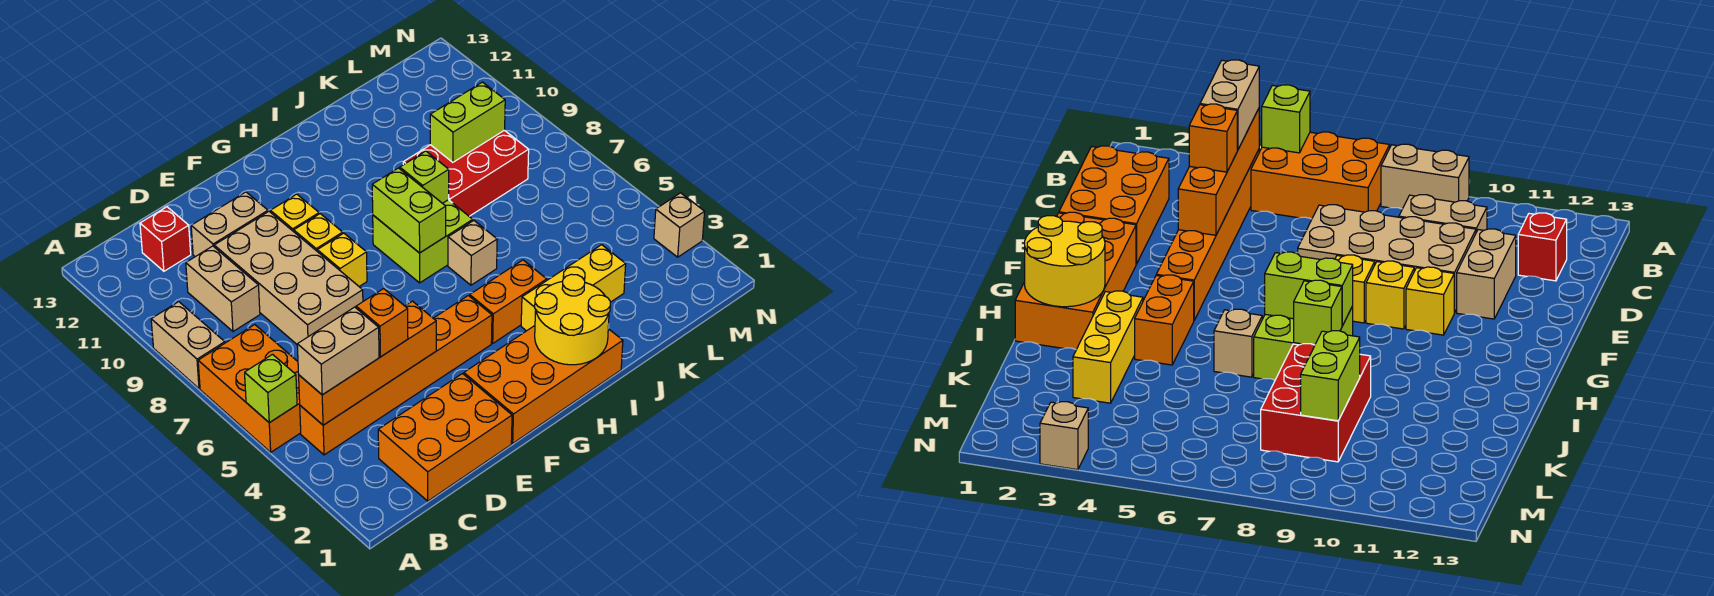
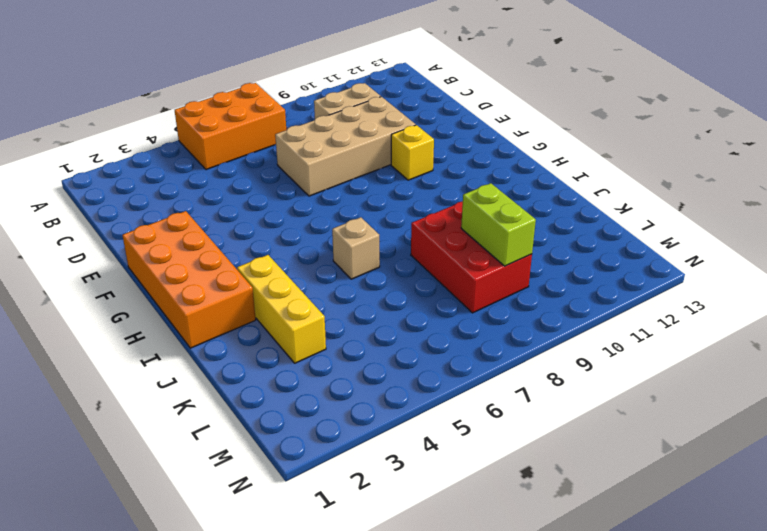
none -> tan 1x2 brick [151,302,225,389]
none -> orange 1x6 brick [300,296,492,455]
none -> orange 2x3 brick [378,374,512,501]

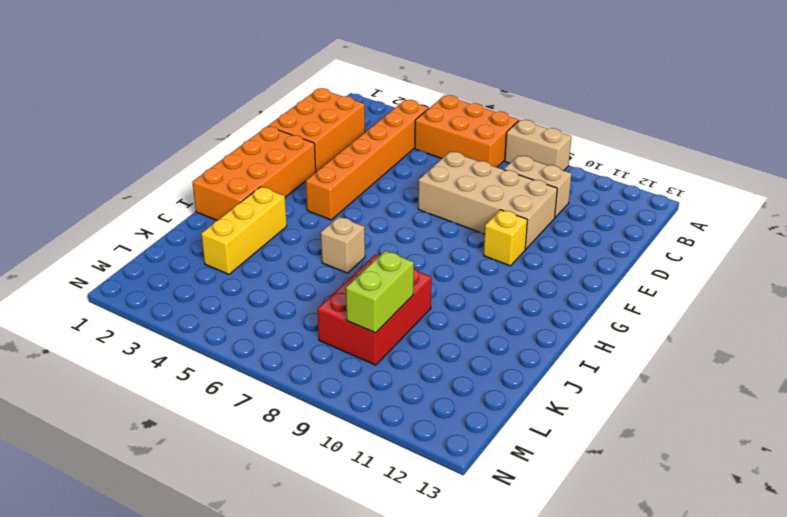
none -> red 1x1 brick [140,207,191,271]
none -> tan 1x2 brick [191,192,268,257]
none -> yellow 1x1 brick [317,233,367,286]

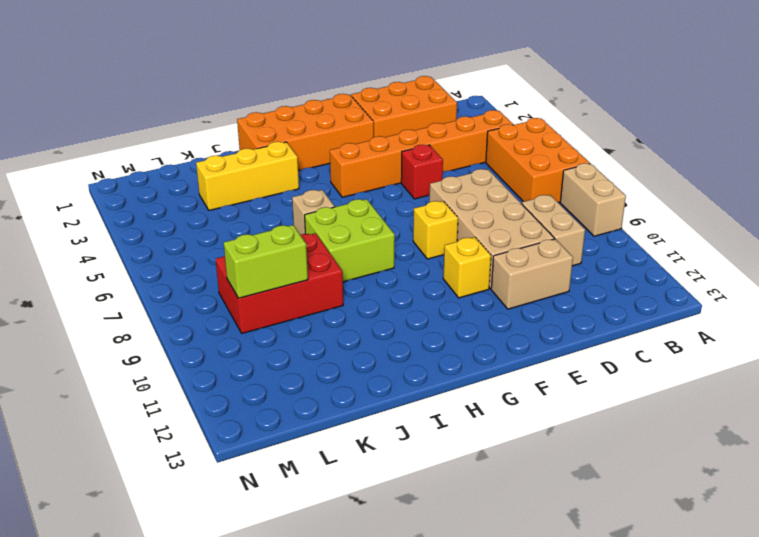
red 1x1 brick [401,145,443,199] -> red 1x1 brick moved to [140,207,191,271]
none -> yellow 1x1 brick [294,214,343,251]
none -> orange 1x2 brick [470,260,547,343]
none -> tan 1x1 brick [654,193,705,257]

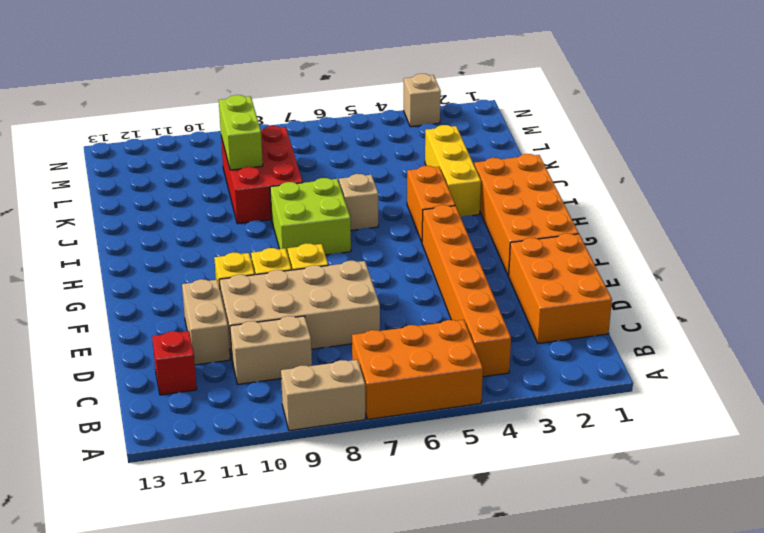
none -> lime 1x1 brick [245,354,297,423]
none -> orange 1x4 brick [299,301,436,425]
none -> yellow 2x2 round brick [535,274,610,365]

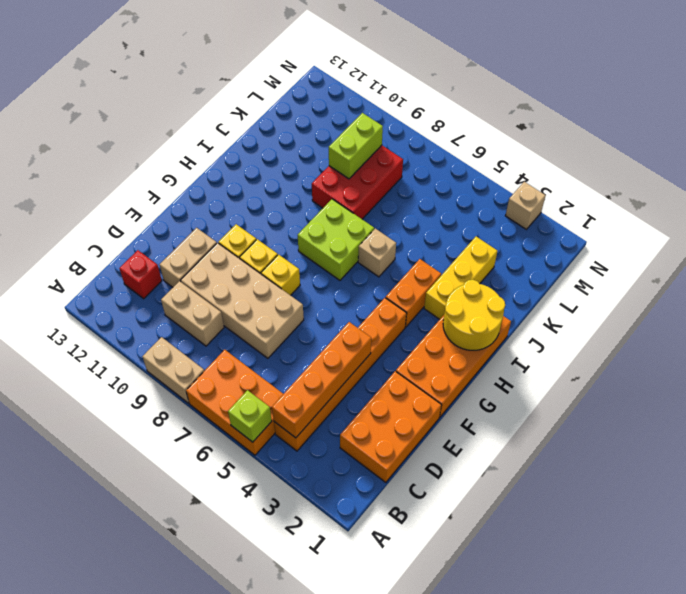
none -> lime 1x2 brick [372,168,446,253]
none -> lime 1x1 brick [400,151,449,203]
none -> tan 1x2 brick [297,307,379,395]

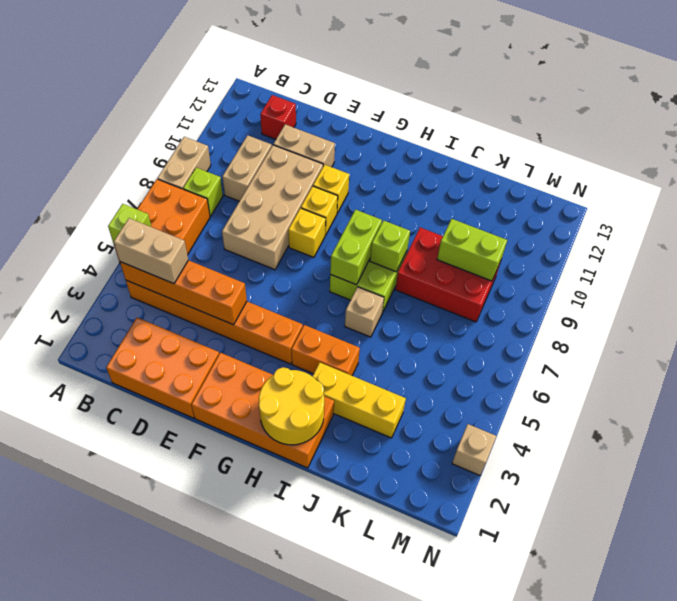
lime 1x1 brick [183,168,223,216] -> none
none -> orange 1x1 brick [356,289,408,357]

